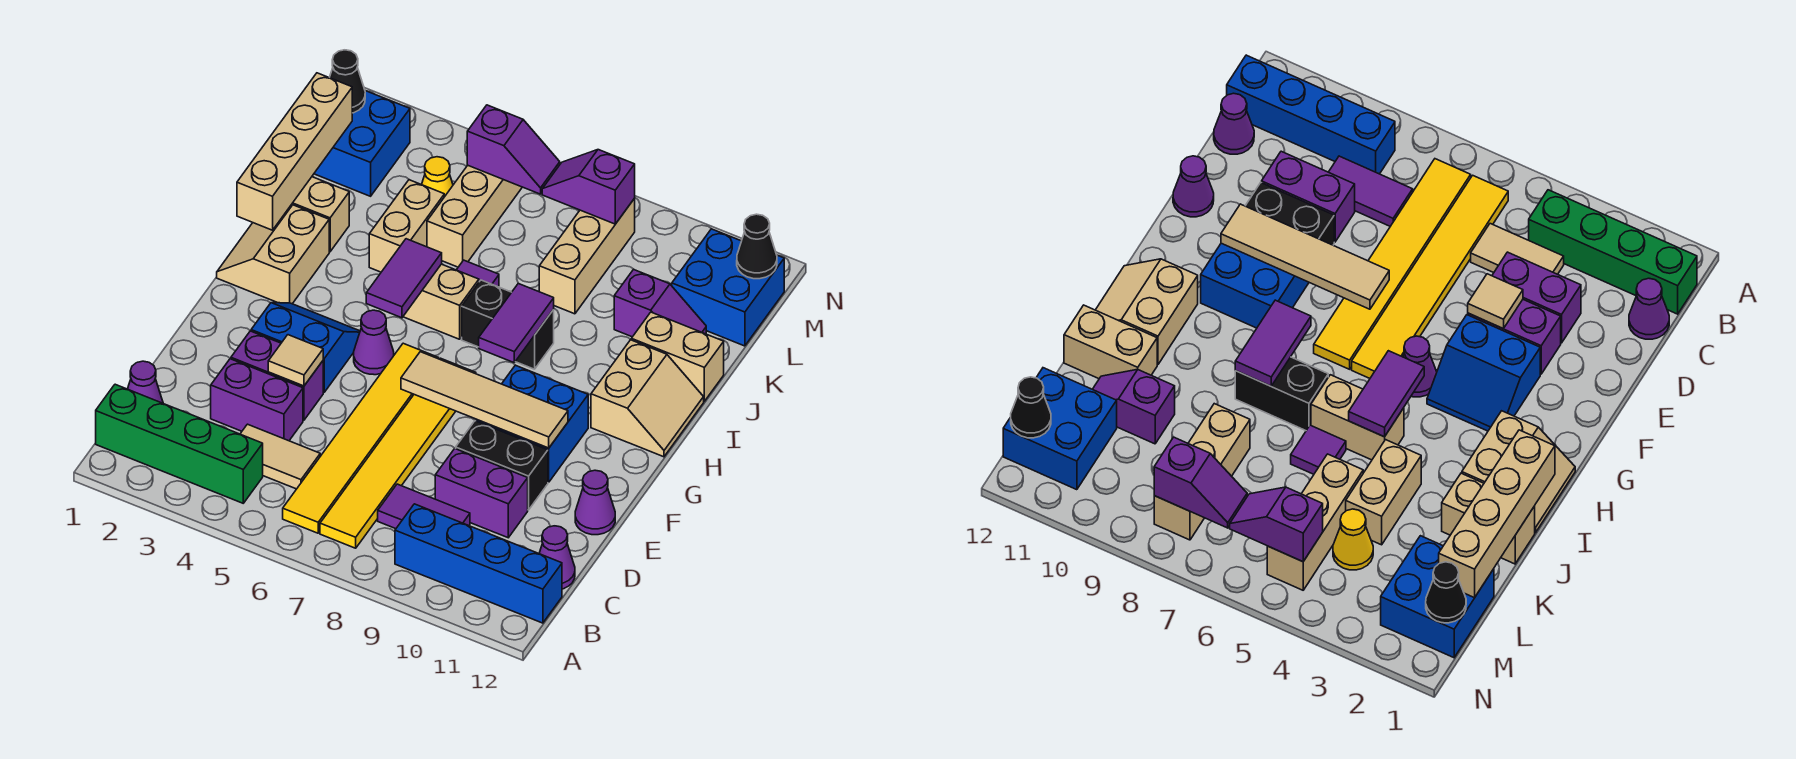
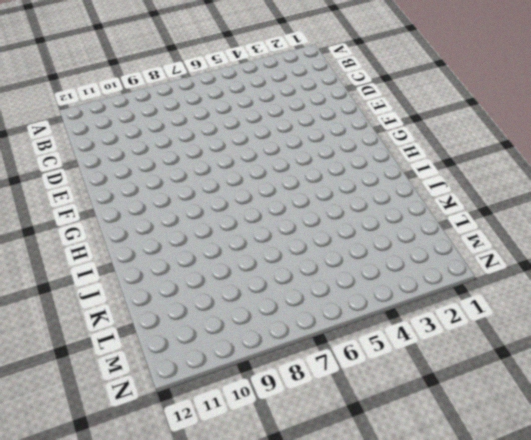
none -> green 1x4 brick [96,384,263,503]
none -> yellow 1x6 tile [283,343,439,533]
none -> yellow 1x6 tile [320,358,476,548]
none -> blue 1x4 brick [395,504,562,623]

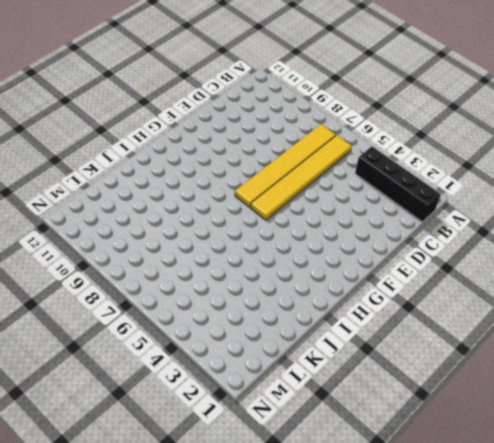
black 1x4 brick [355,146,441,222] -> green 1x4 brick [96,384,263,503]
none -> blue 1x4 brick [395,504,562,623]
none -> purple 1x1 cone [128,361,163,403]
none -> tan 1x2 tile [240,424,320,489]
none -> purple 1x2 tile [378,484,470,529]

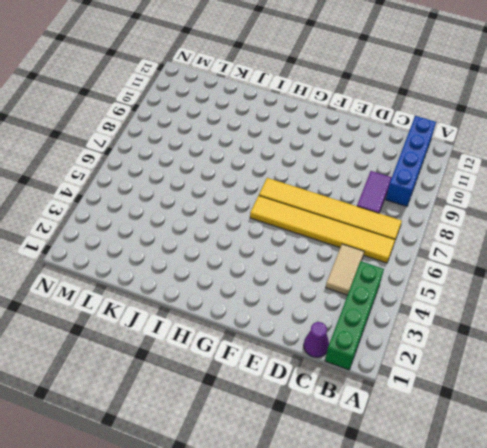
none -> purple 1x1 cone [539,526,575,589]
none -> purple 1x2 brick [211,359,303,441]
none -> purple 1x2 brick [435,449,528,538]
none -> purple 1x2 brick [231,331,323,420]

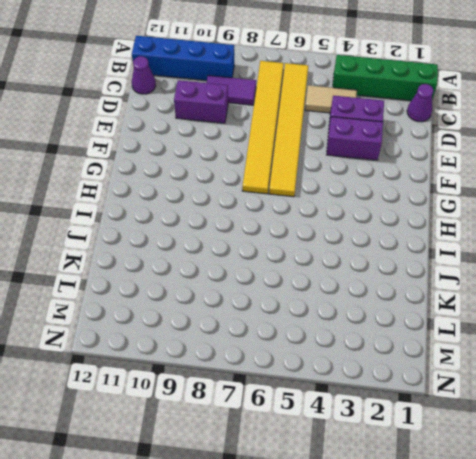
none -> black 1x2 brick [456,421,548,510]
none -> purple 1x1 cone [575,470,615,535]
none -> blue 2x2 slope [251,303,360,392]
none -> blue 2x2 brick [476,365,588,482]

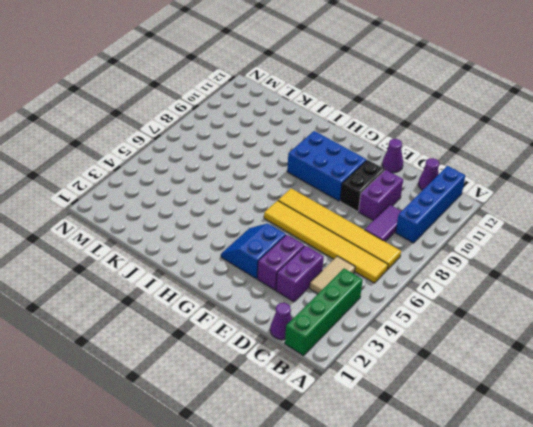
blue 2x3 brick [287,131,366,201] -> blue 2x2 brick [476,365,588,482]
none -> purple 1x1 cone [354,310,394,375]
none -> tan 2x2 slope [217,205,329,304]
none -> tan 2x2 slope [591,340,704,457]
none -> tan 1x2 brick [403,264,479,339]

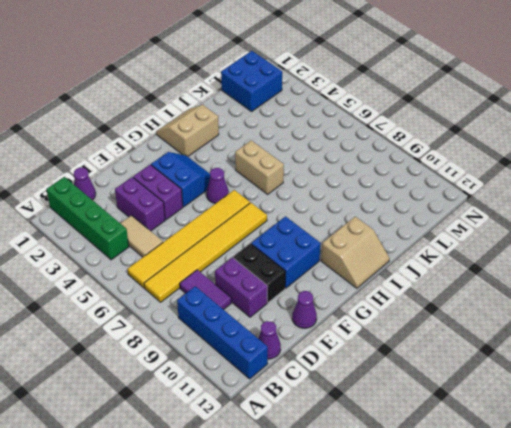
none -> black 1x2 brick [462,280,554,369]
none -> tan 1x2 brick [291,177,349,252]
none -> tan 1x2 brick [369,180,444,272]
none -> purple 1x1 tile [457,260,499,287]

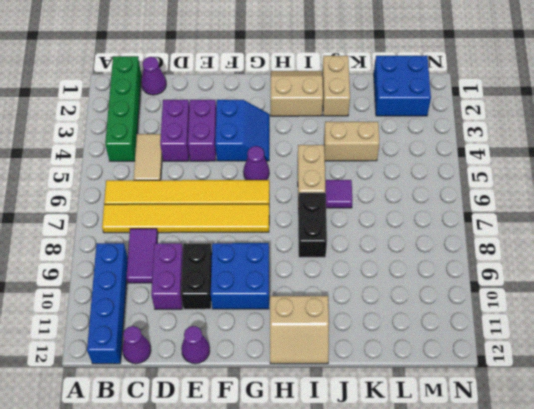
none -> tan 1x2 brick [631,312,724,401]
none -> tan 1x3 brick [427,165,522,267]
none -> tan 1x3 brick [539,199,635,314]
none -> purple 1x2 slope [614,269,706,337]

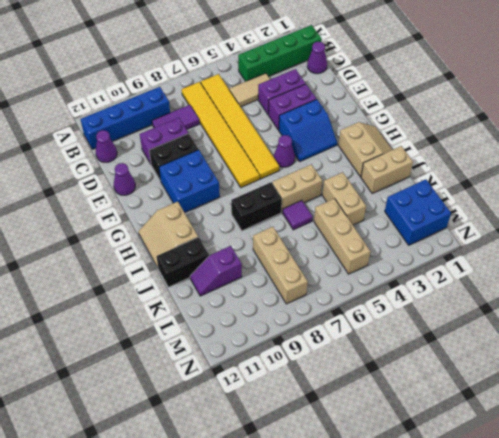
black 1x2 brick [157,237,209,287] -> tan 1x2 brick [631,312,724,401]
none -> yellow 1x1 cone [422,157,453,197]
none -> blue 2x2 brick [672,229,784,346]
none -> tan 1x1 tile [268,335,323,386]
none -> tan 1x4 tile [401,352,568,448]

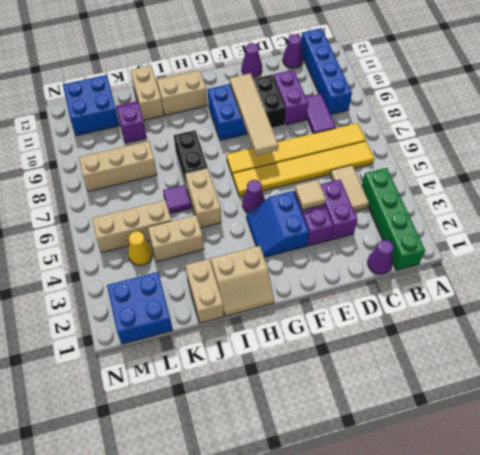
none -> purple 1x2 tile [366,239,442,318]
none -> purple 1x2 tile [479,284,554,363]
none -> tan 1x4 brick [237,73,352,230]
none -> black 1x1 cone [330,50,365,113]

